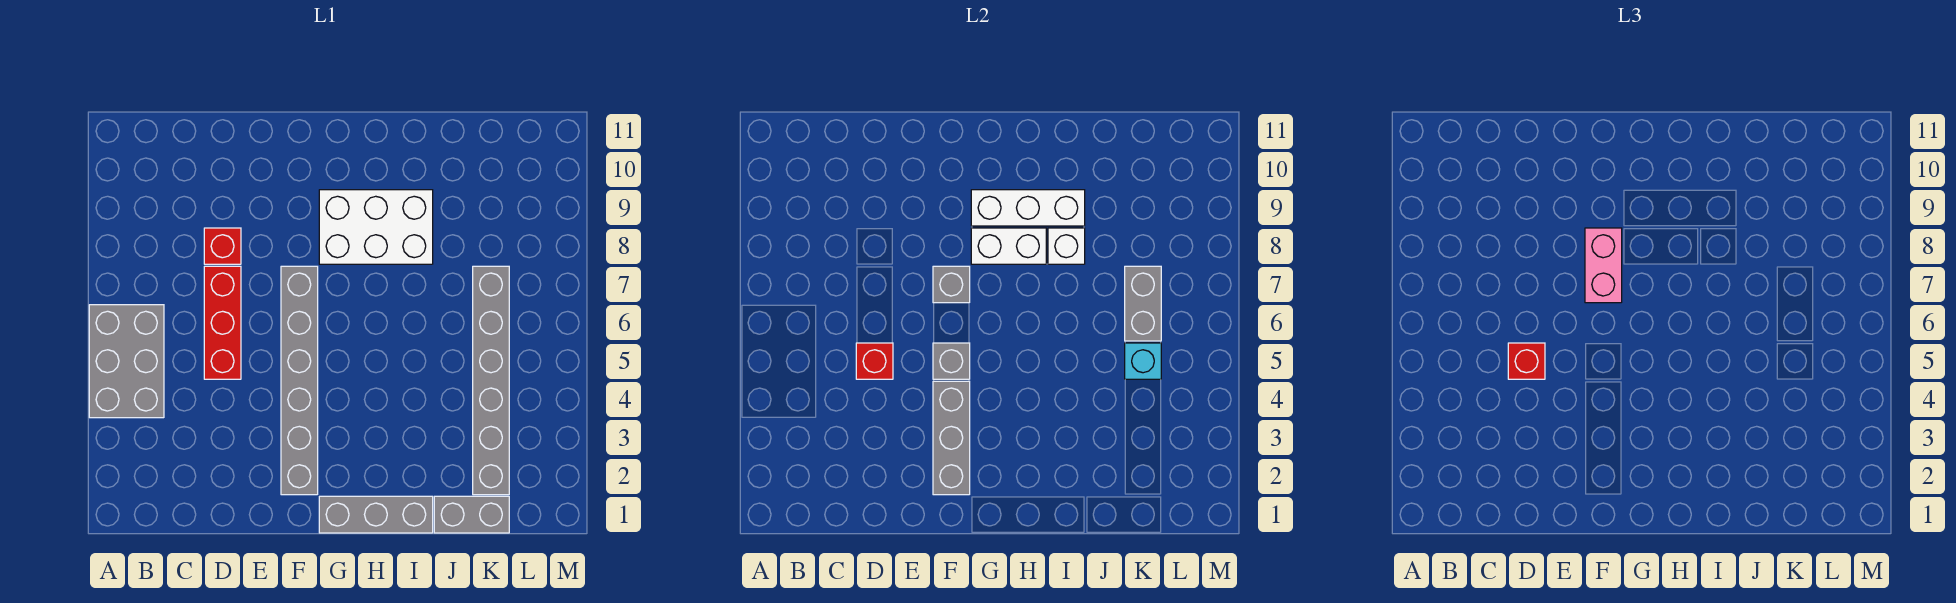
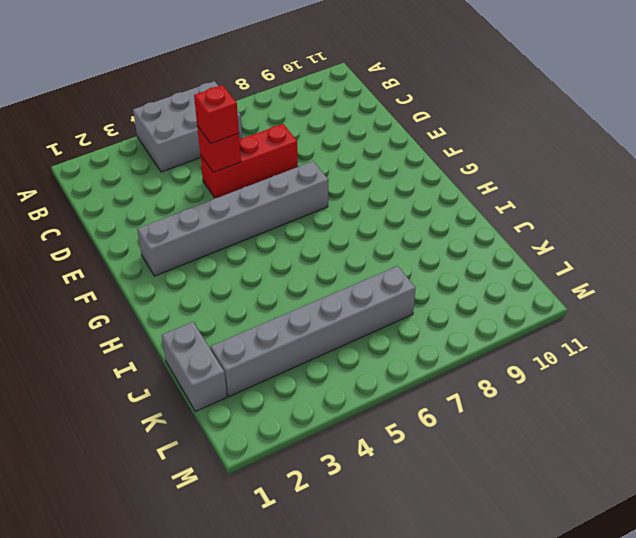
none -> red 1x1 brick [204,228,241,264]
none -> grey 1x3 brick [319,496,433,533]
none -> white 2x3 brick [319,190,433,264]

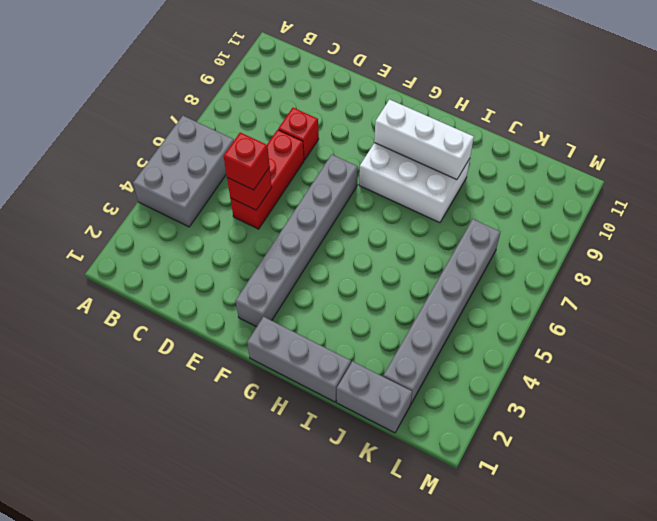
none -> grey 1x3 brick [933,381,970,495]
none -> grey 1x1 brick [933,343,970,379]
none -> grey 1x1 brick [933,266,970,303]

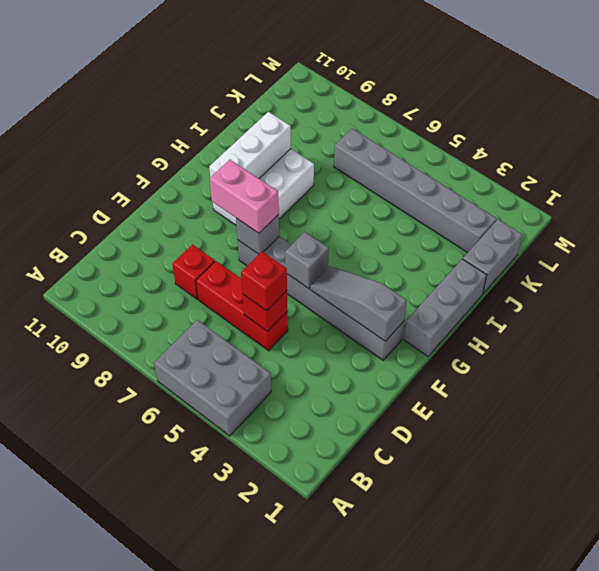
grey 1x3 slope [310,266,407,341] -> grey 1x3 brick [933,381,970,495]
none -> white 1x2 brick [971,228,1046,264]
none -> white 1x1 brick [1048,228,1085,264]
none -> cyan 1x1 brick [1125,343,1161,379]

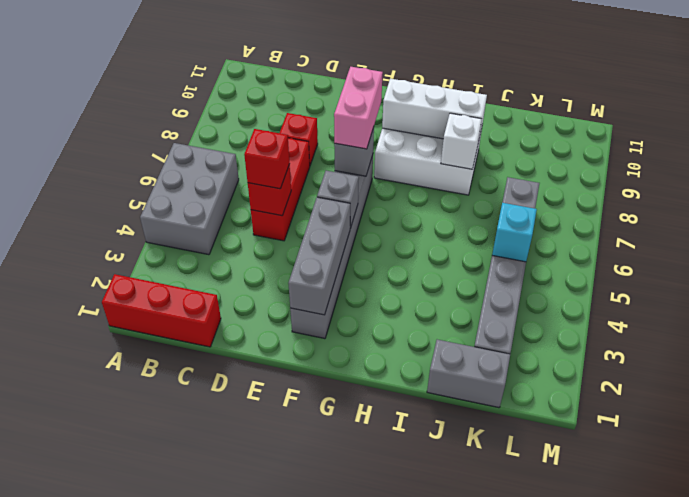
red 1x3 brick [102,274,221,347] -> none
none -> grey 1x3 brick [319,496,433,533]
none -> white 1x2 brick [971,228,1046,264]
none -> grey 1x2 brick [1125,266,1161,341]

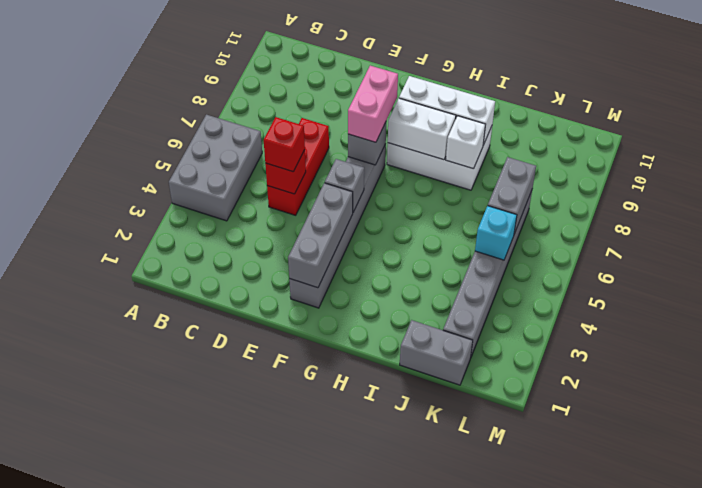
none -> red 1x1 brick [204,228,241,264]
none -> grey 1x3 brick [319,496,433,533]

